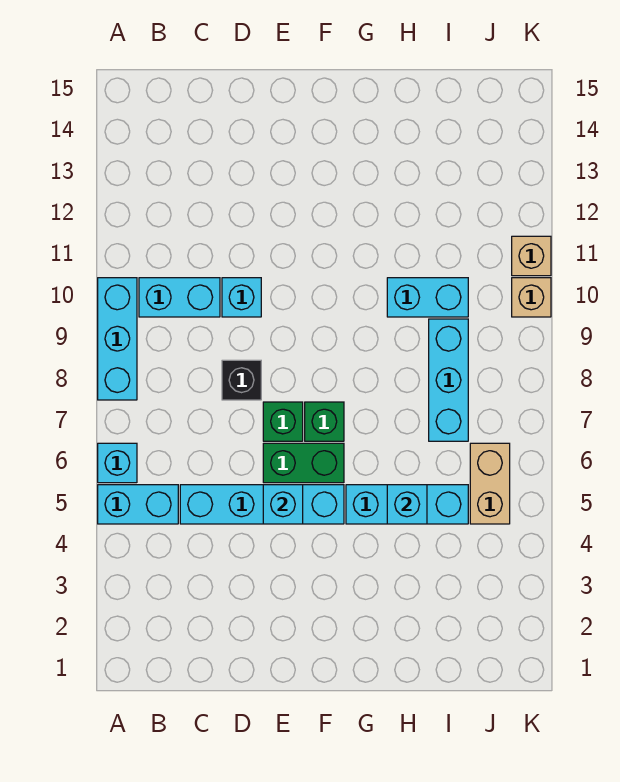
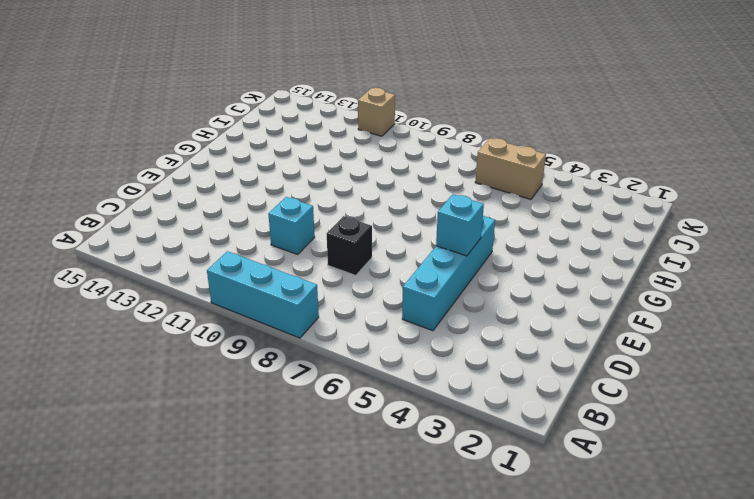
none -> cyan 1x2 brick [98,485,178,524]
none -> cyan 1x1 brick [98,443,137,483]
none -> cyan 1x2 brick [139,278,220,317]

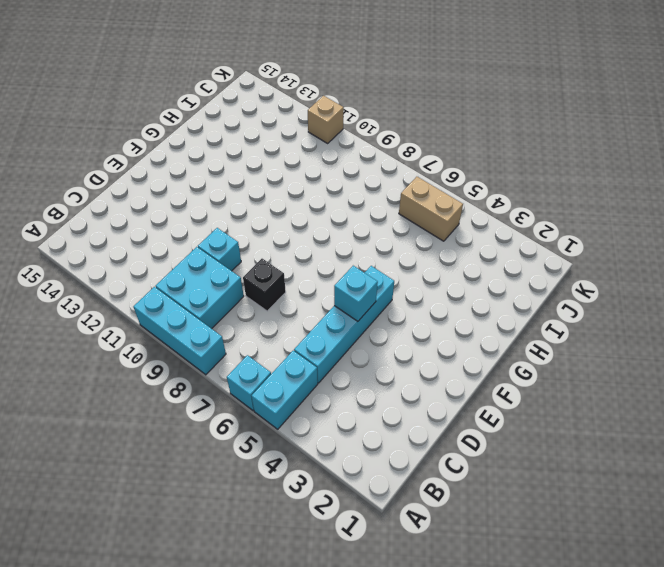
cyan 2x2 brick [156,247,244,329] -> cyan 1x2 brick [139,278,220,317]
none -> green 1x2 brick [263,443,344,483]
none -> green 1x1 brick [263,402,303,441]
none -> green 1x1 brick [305,402,344,441]

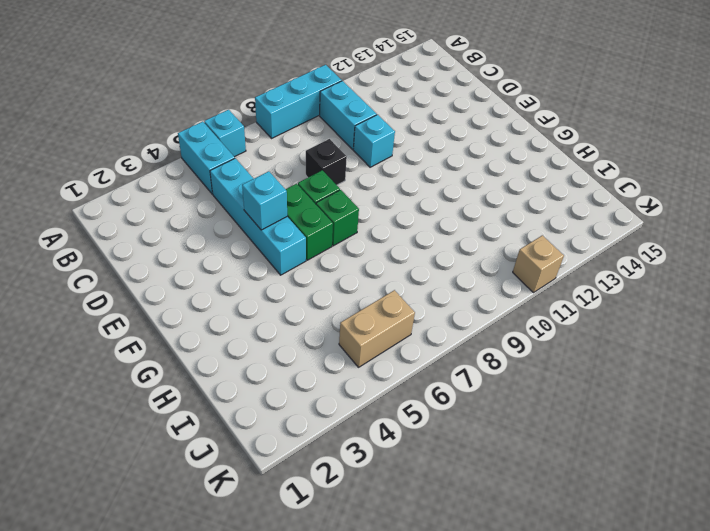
none -> cyan 1x3 brick [346,485,468,524]
none -> cyan 1x2 brick [387,278,468,317]
none -> cyan 1x3 brick [429,319,468,441]

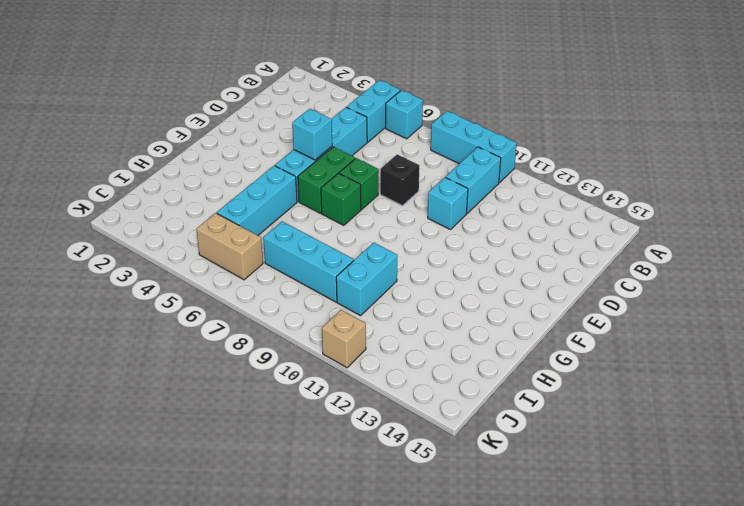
none -> tan 1x1 brick [512,278,551,317]
none -> cyan 1x1 brick [387,485,427,524]

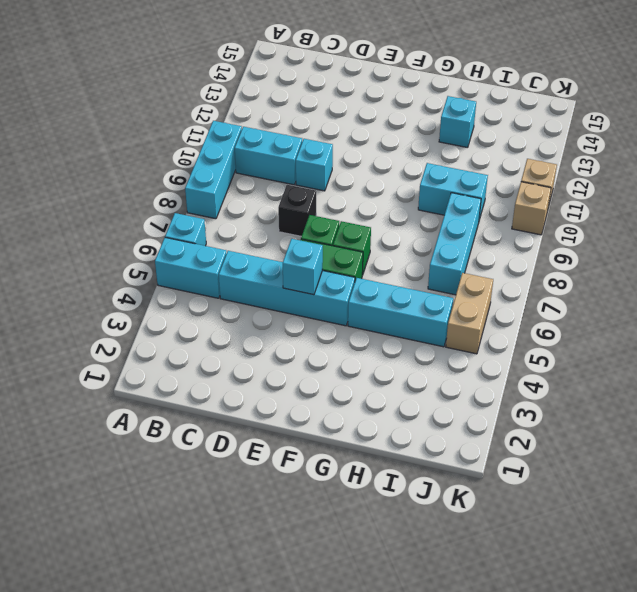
cyan 1x1 brick [439,96,476,148] -> cyan 1x1 brick moved to [387,485,427,524]

